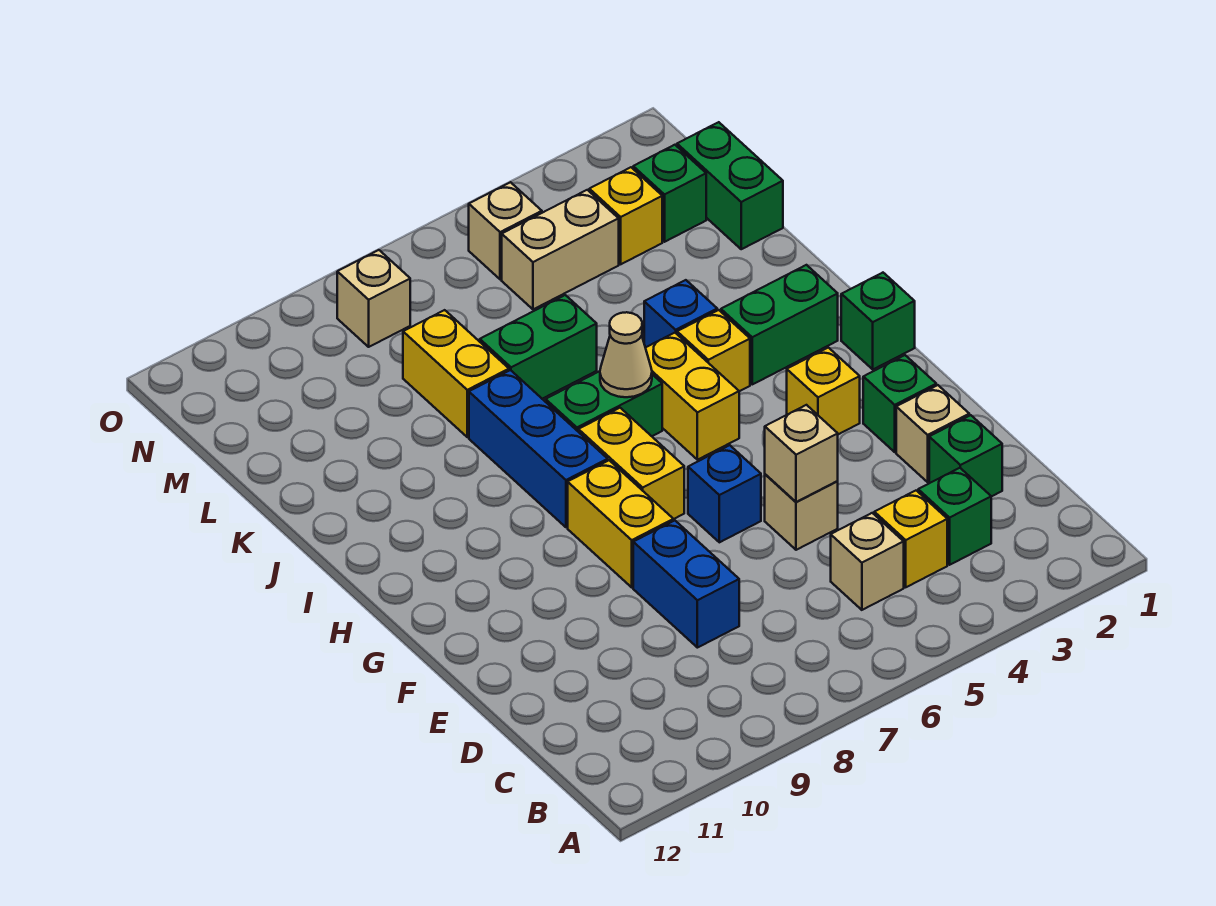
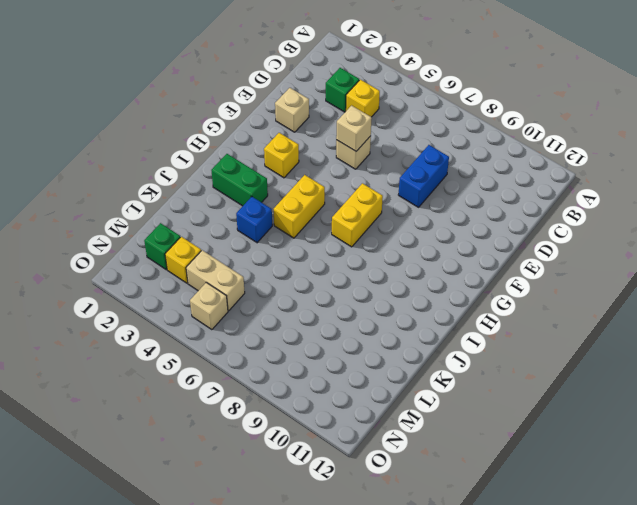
none -> tan 1x1 brick [831,513,904,610]
none -> green 1x1 brick [929,415,1002,497]
none -> green 1x1 brick [863,355,936,452]

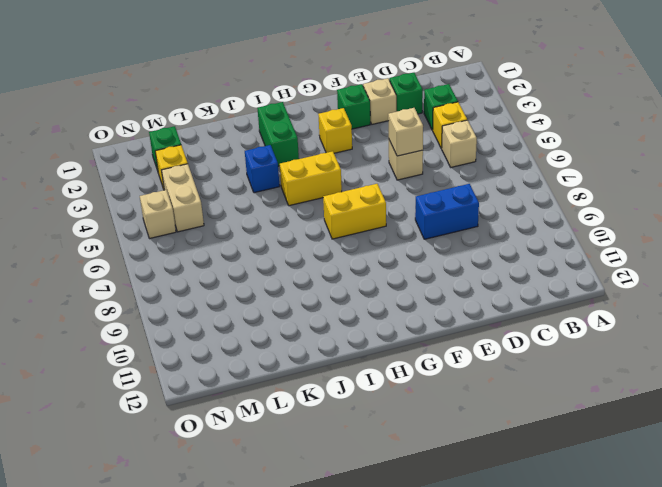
none -> blue 1x1 brick [688,445,761,542]
none -> yellow 1x2 brick [568,460,673,587]
none -> green 1x1 brick [841,273,915,369]

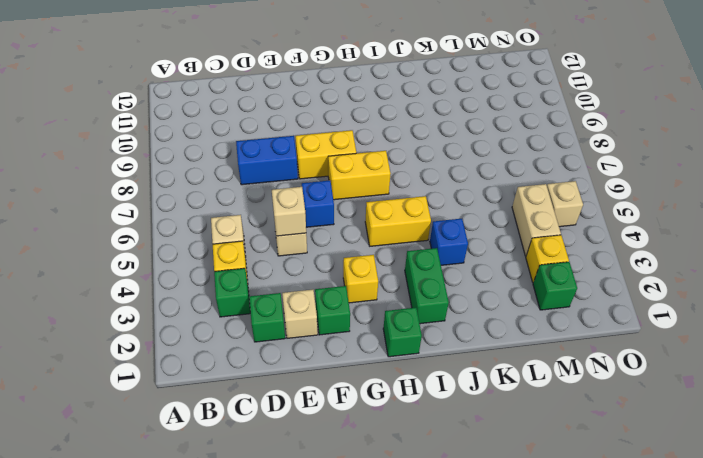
none -> blue 1x3 brick [469,370,608,527]
none -> yellow 1x1 brick [677,310,750,391]
none -> green 1x2 brick [546,371,662,436]

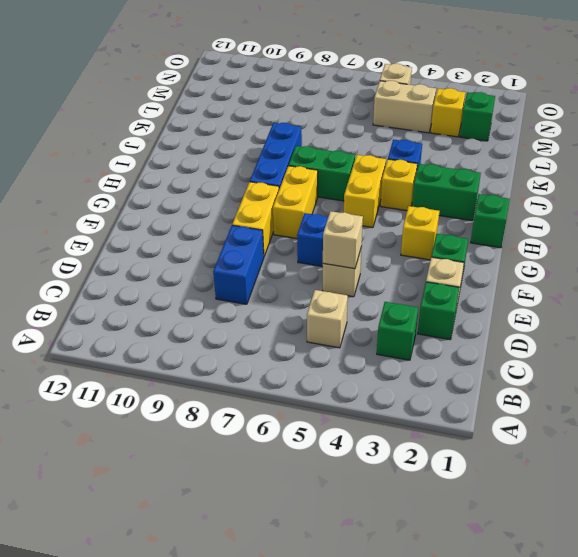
none -> yellow 1x1 brick [874,491,947,587]
none -> green 1x2 brick [480,295,597,399]
none -> yellow 1x2 brick [403,310,509,437]

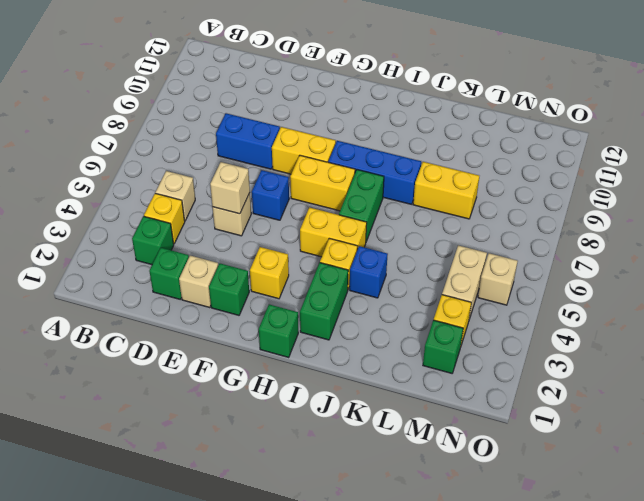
none -> green 1x2 brick [480,295,597,399]
none -> green 1x2 brick [677,122,783,249]
none -> tan 1x1 brick [337,250,410,347]

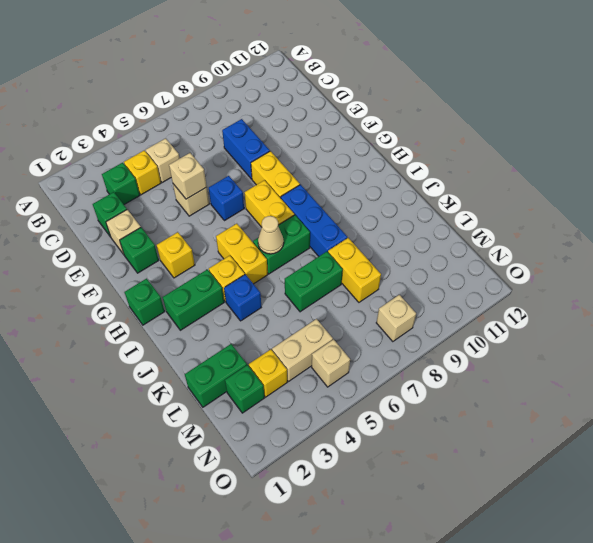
green 1x2 brick [185,344,247,407] -> green 1x2 brick turned to [677,122,783,249]

